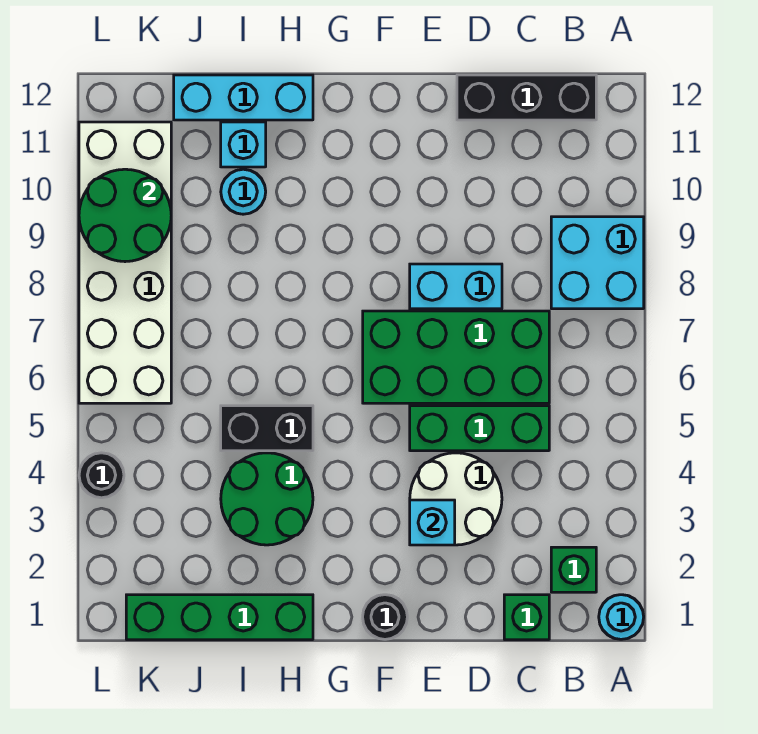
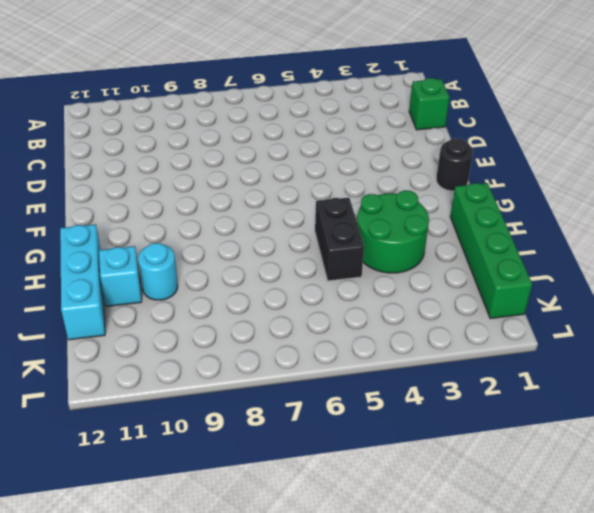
none -> cyan 1x1 round brick [599,595,644,639]
none -> cyan 2x2 brick [551,217,644,309]
none -> green 1x1 brick [551,547,596,592]

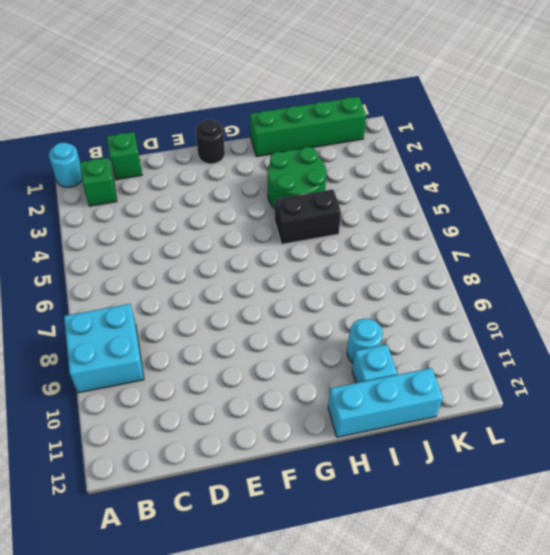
none -> black 1x3 brick [457,75,596,120]
none -> green 1x3 brick [410,406,549,451]
none -> green 2x4 brick [363,311,549,403]

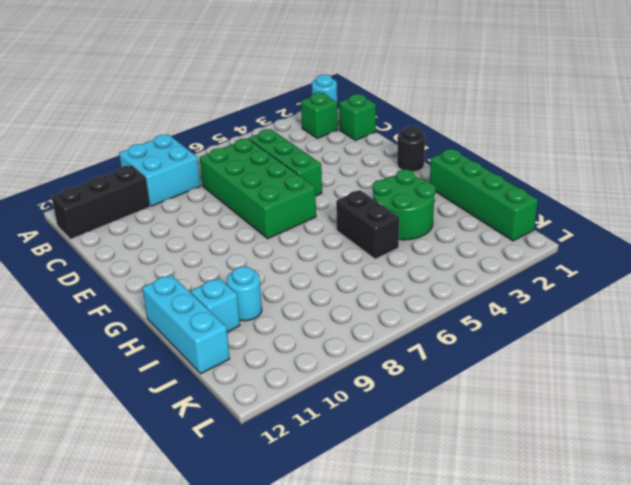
black 1x3 brick [51,165,150,239] -> black 1x3 brick turned to [457,75,596,120]
none -> white 2x2 round brick [410,453,502,545]
none -> cyan 1x2 brick [410,264,502,309]
none -> white 2x6 brick [79,122,171,403]

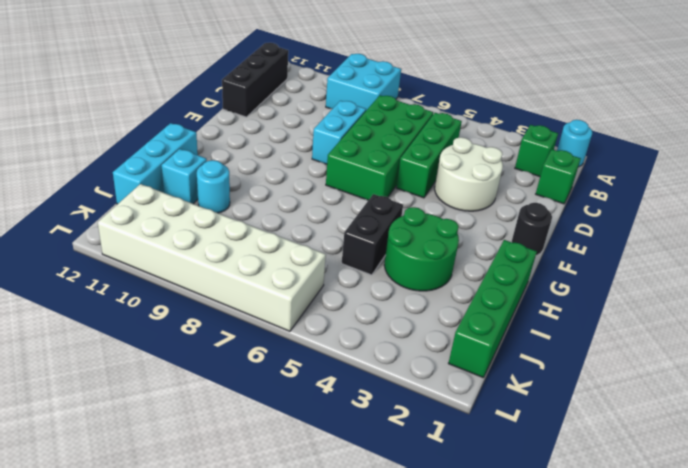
none -> black 1x1 round brick [79,453,124,498]
none -> cyan 1x1 brick [410,500,455,545]
none -> green 2x2 round brick [79,169,171,262]

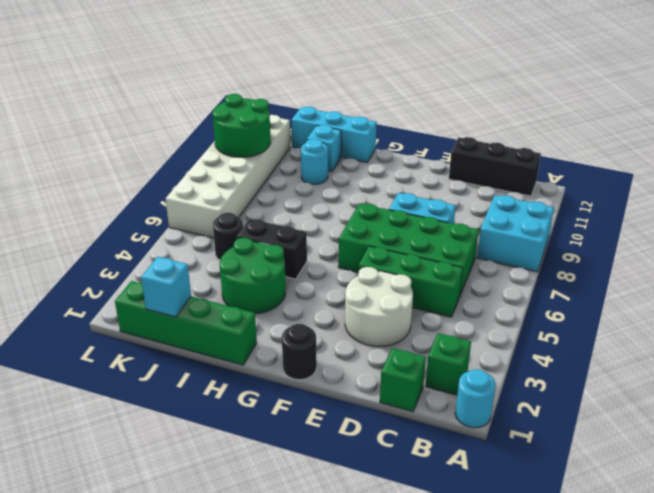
cyan 1x1 brick [141,257,191,317] -> cyan 1x1 brick moved to [410,500,455,545]
black 1x1 round brick [213,213,243,260] -> black 1x1 round brick moved to [79,453,124,498]

